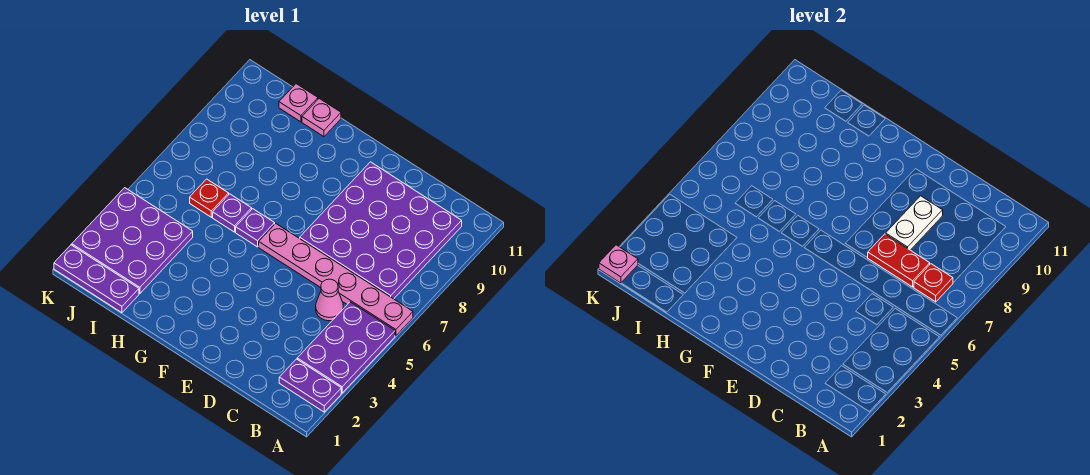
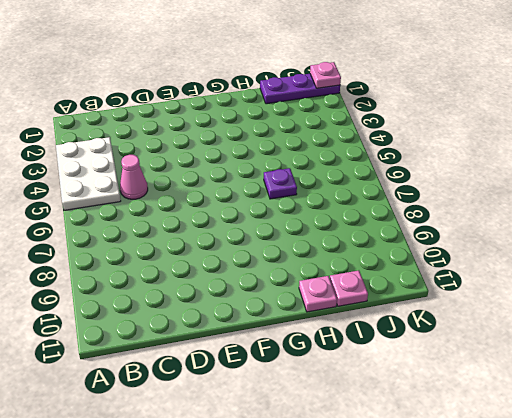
white 2x3 plate [56,137,121,210] -> purple 2x3 plate [297,302,395,393]
none -> purple 1x2 plate [279,359,341,412]
none -> pink 1x6 plate [259,224,413,336]
none -> purple 4x4 plate [300,162,462,299]

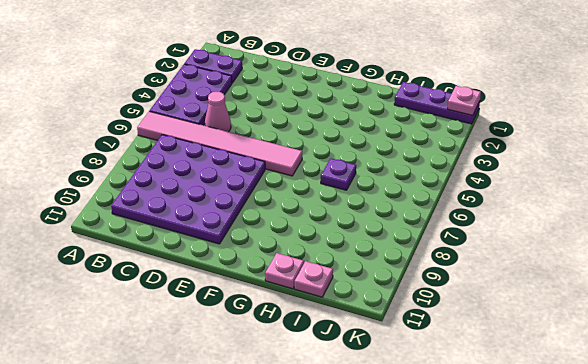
pink 1x6 tile [137,111,302,176] -> pink 1x6 plate [259,224,413,336]
none -> purple 1x1 plate [236,209,275,247]
none -> purple 3x3 plate [72,188,193,294]
none -> red 1x1 plate [190,179,229,217]

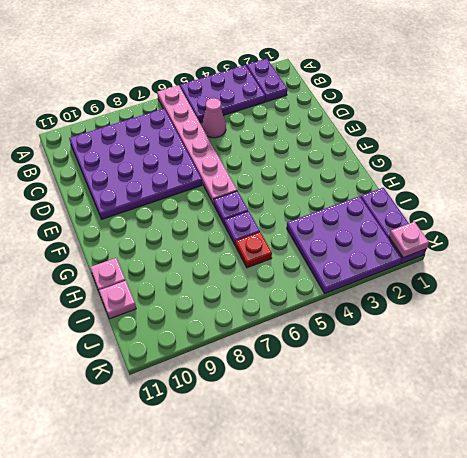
none -> red 1x1 plate [914,264,953,302]
none -> red 1x2 plate [868,234,930,287]
none -> white 1x2 plate [886,196,943,250]

